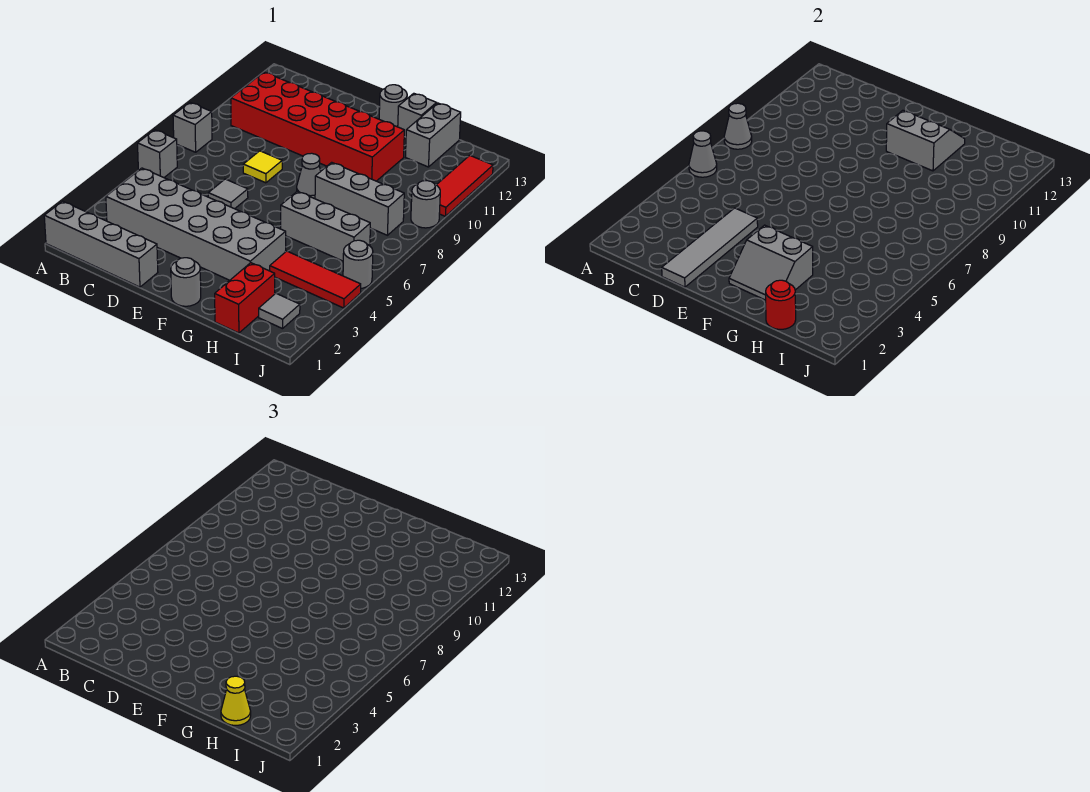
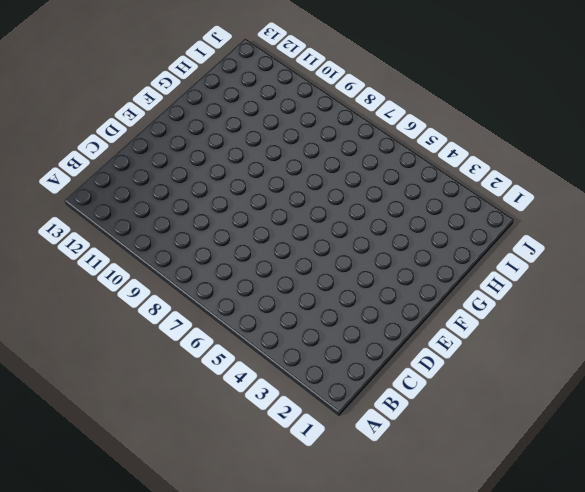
none -> grey 1x4 brick [44,201,158,287]
none -> grey 1x1 brick [138,130,177,178]
none -> grey 1x1 brick [173,102,212,152]

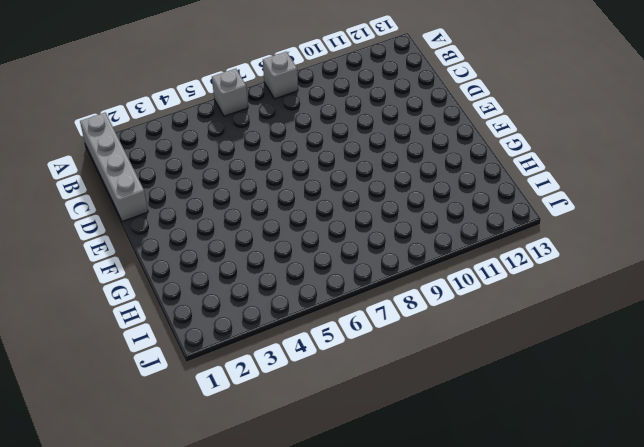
none -> grey 2x6 brick [106,168,286,280]
none -> red 2x6 brick [231,72,404,181]
none -> grey 1x1 tile [208,179,248,209]

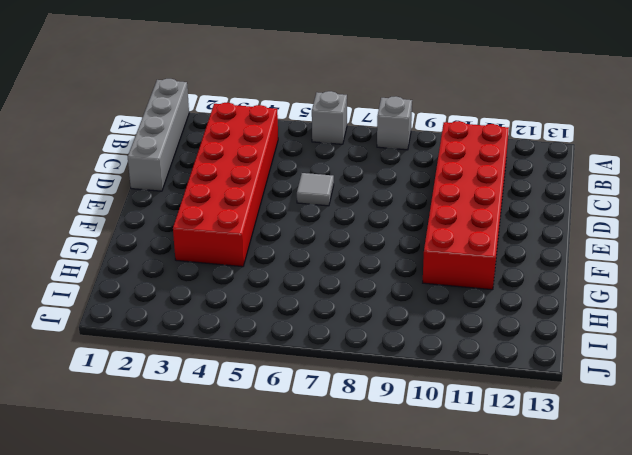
red 2x6 brick [173,103,278,267] -> grey 2x6 brick [106,168,286,280]
none -> yellow 1x1 tile [243,151,282,183]
none -> grey 1x1 round brick [171,258,201,306]
none -> grey 1x1 cone [297,153,321,199]

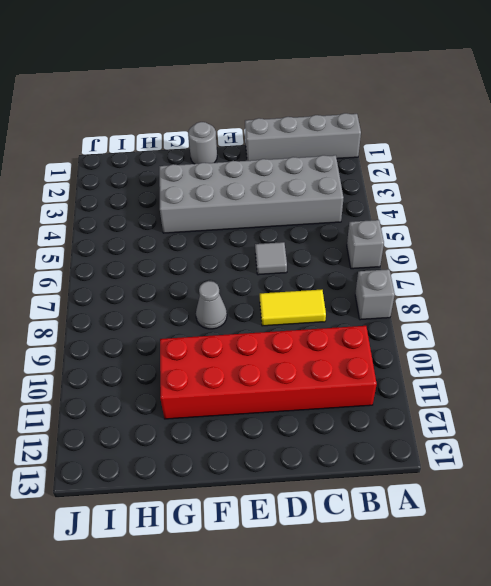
yellow 1x2 tile [260,290,326,326] -> yellow 1x1 tile [243,151,282,183]
none -> grey 1x1 round brick [379,85,407,127]
none -> grey 1x3 brick [281,191,371,261]
none -> grey 1x3 brick [315,162,404,235]

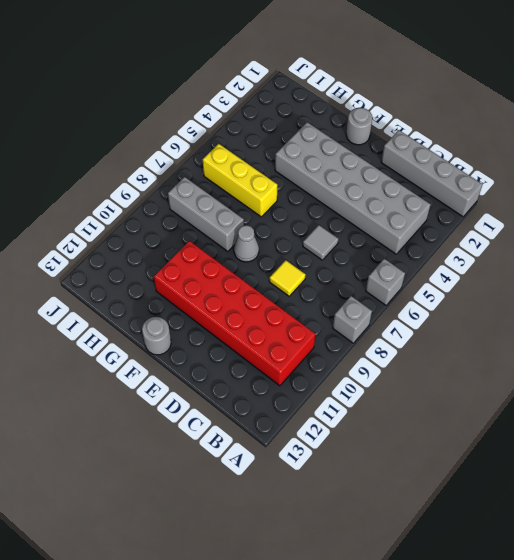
yellow 1x3 brick [203,144,277,217] -> grey 1x3 brick [281,191,371,261]
none -> grey 1x1 brick [398,93,436,137]
none -> red 1x2 brick [215,263,275,333]
none -> red 1x3 tile [270,251,361,308]

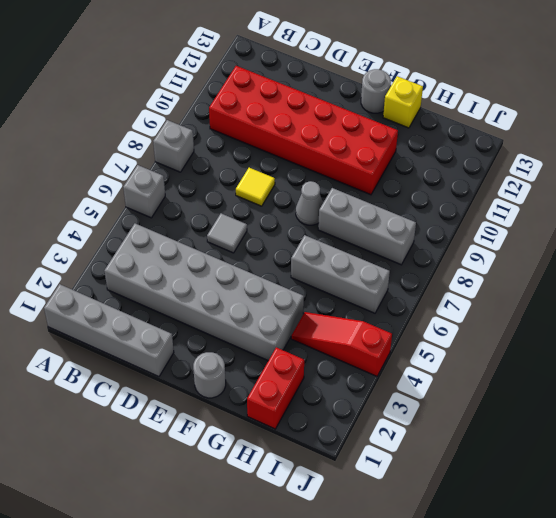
yellow 1x1 brick [383,76,423,128] -> grey 1x1 brick [398,93,436,137]
red 1x3 slope [291,312,392,376] -> red 1x3 tile [270,251,361,308]
none -> grey 1x2 brick [406,103,461,167]
none -> grey 1x1 tile [259,293,300,329]
none -> grey 1x1 round brick [343,240,373,288]

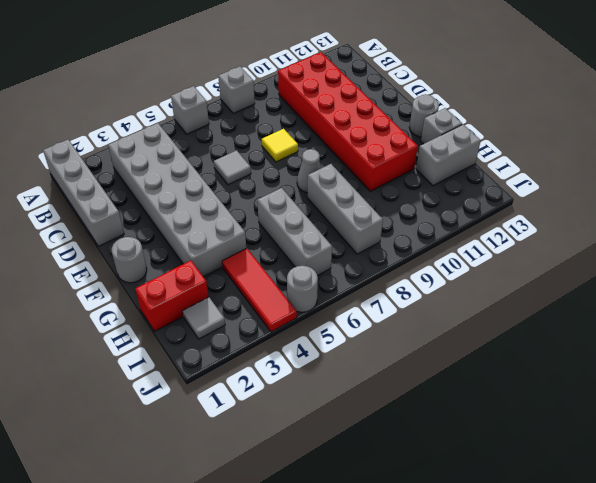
none -> grey 1x1 round brick [411,181,440,228]
none -> red 1x3 tile [437,155,493,216]
none -> grey 1x1 cone [689,131,717,177]

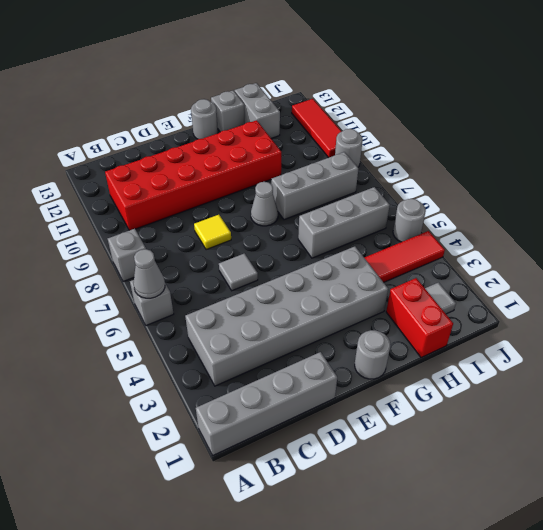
none -> grey 1x1 cone [724,103,752,149]
none -> grey 1x4 tile [662,208,758,287]
none -> grey 2x2 slope [729,225,813,300]

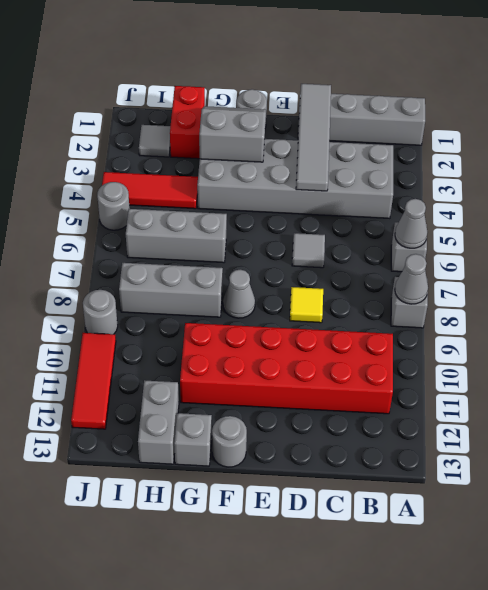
none -> grey 2x2 slope [886,110,965,171]
none -> red 1x1 round brick [766,280,796,329]
none -> yellow 1x1 cone [221,676,251,725]

